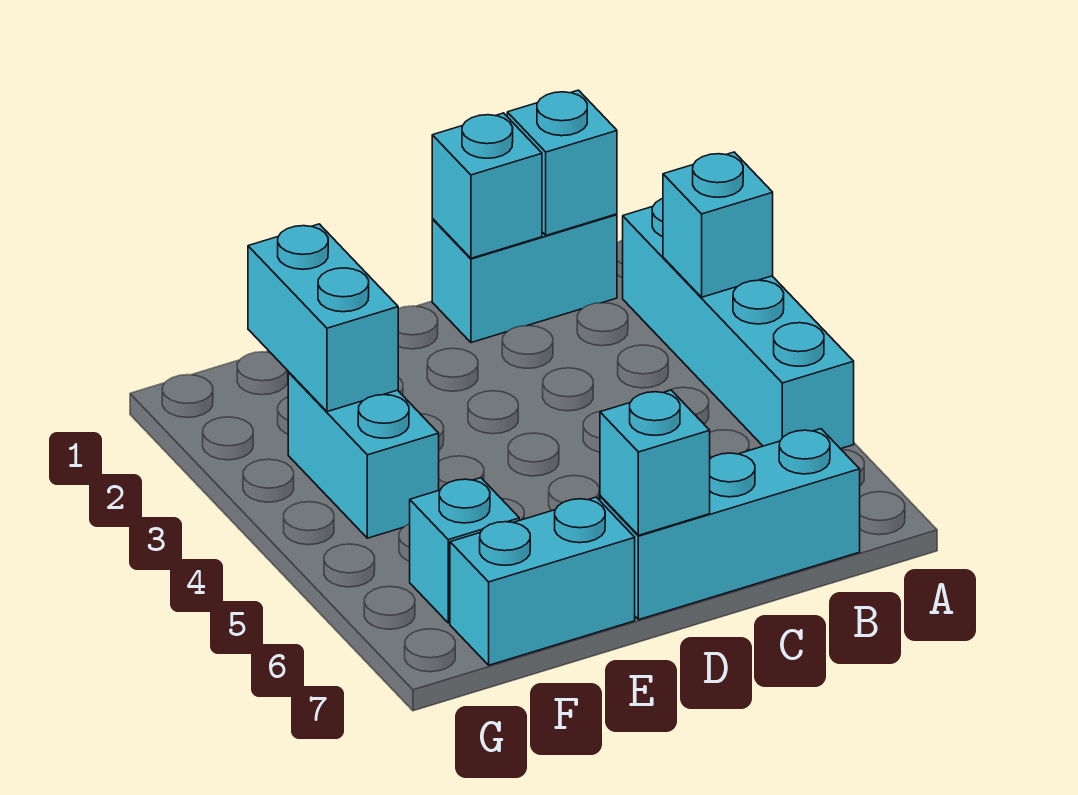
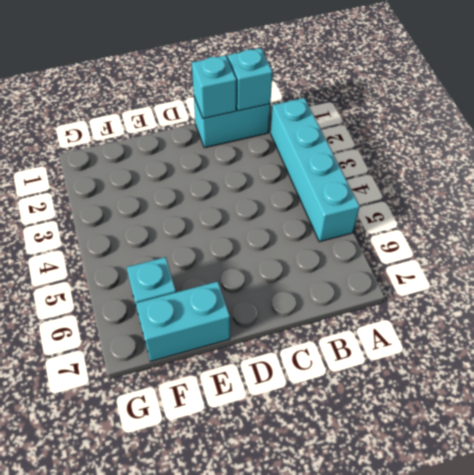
none -> cyan 1x3 brick [600,429,860,620]
none -> cyan 1x2 brick [288,373,439,538]

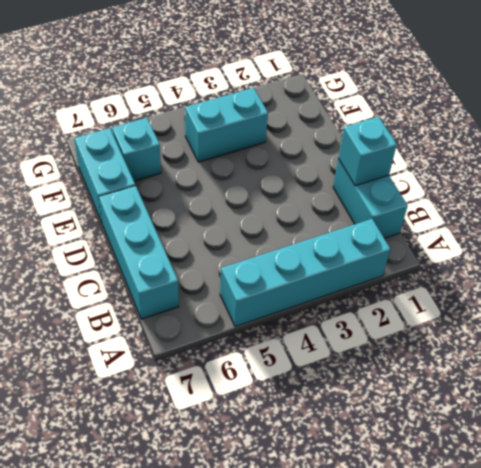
none -> cyan 1x1 brick [663,152,773,297]
none -> cyan 1x1 brick [507,90,617,235]

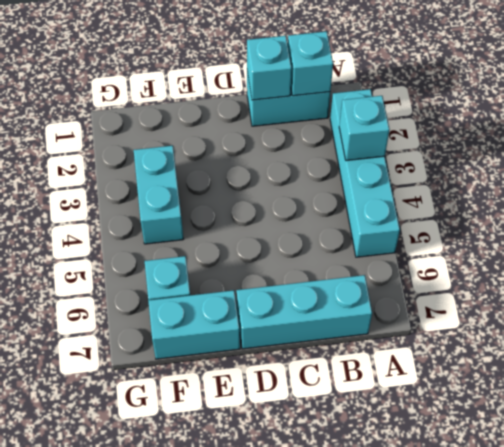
none -> cyan 1x1 brick [600,390,710,535]
none -> cyan 1x2 brick [248,224,398,412]

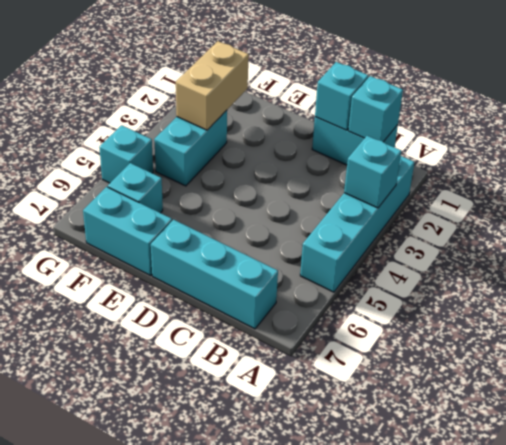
tan 1x2 brick [176,41,249,130] -> cyan 1x2 brick [248,224,398,412]
cyan 1x1 brick [99,125,153,183] -> cyan 1x1 brick moved to [600,390,710,535]

